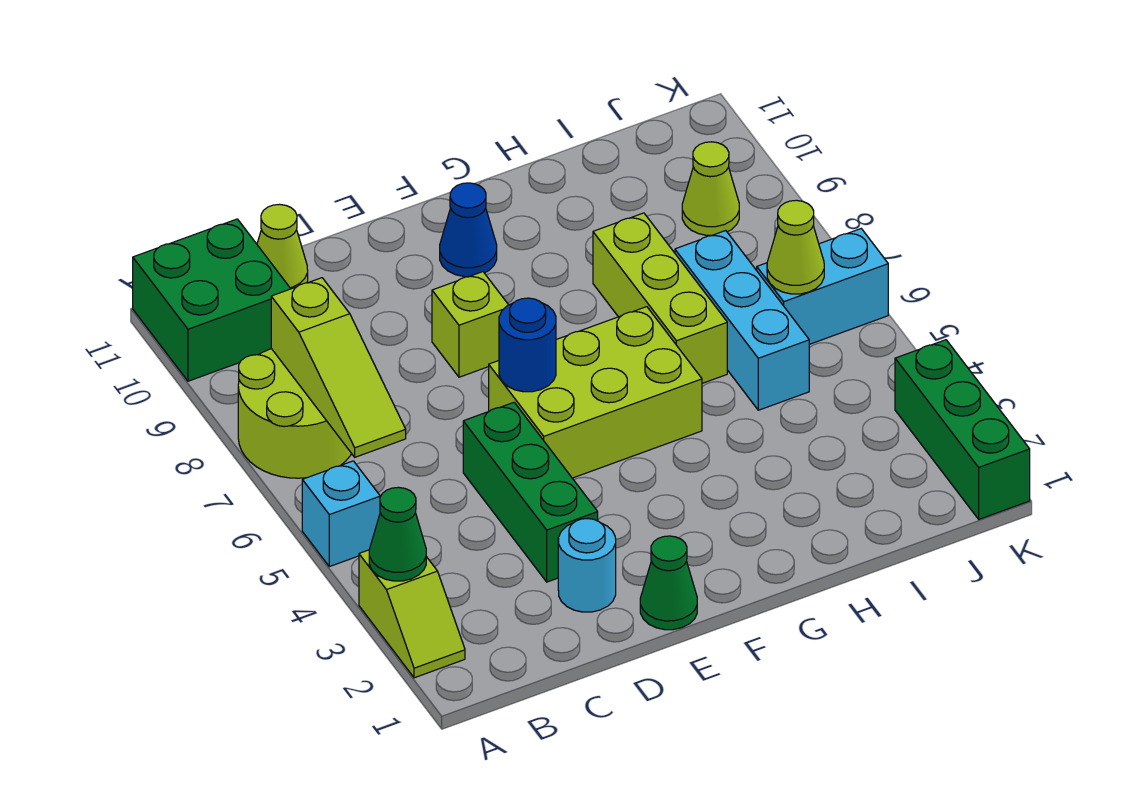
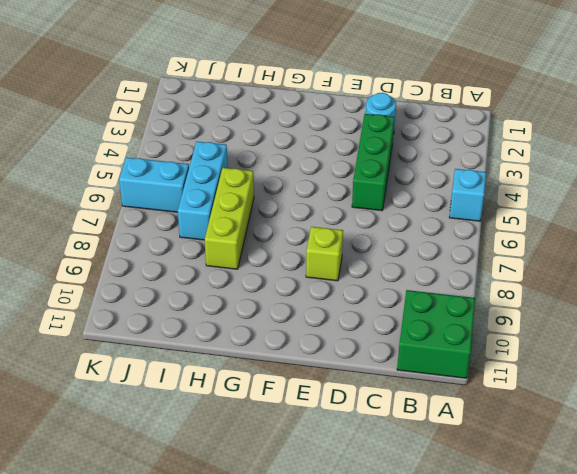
none -> lime 1x2 slope [359,550,465,678]
none -> lime 2x2 round brick [238,349,352,478]
none -> lime 1x1 cone [257,204,308,289]

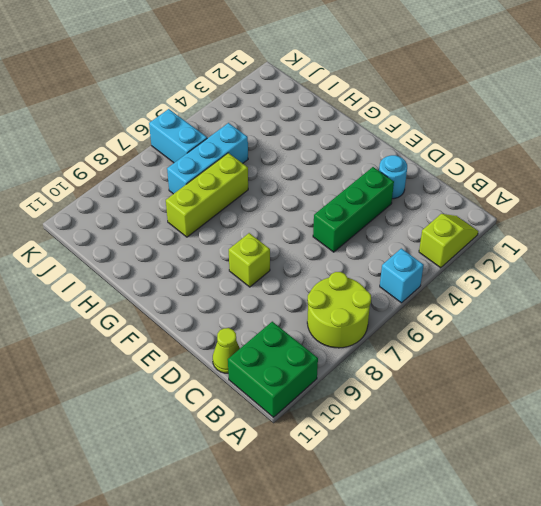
none -> green 1x1 cone [640,536,697,630]
none -> lime 2x3 brick [489,307,702,478]
none -> blue 1x1 cone [440,183,497,277]

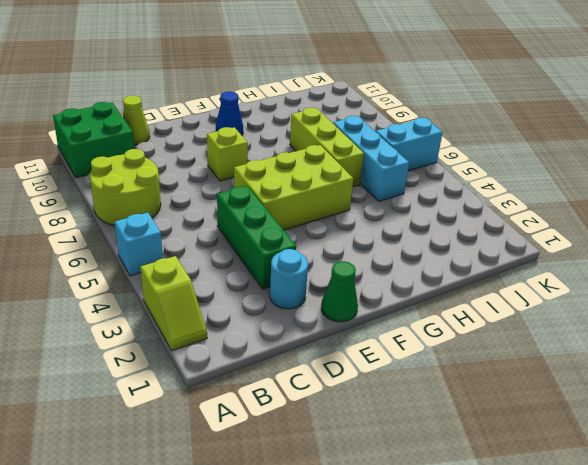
none -> lime 1x1 cone [682,142,739,235]
none -> green 1x3 brick [895,340,1030,519]
none -> green 1x1 cone [369,487,426,581]

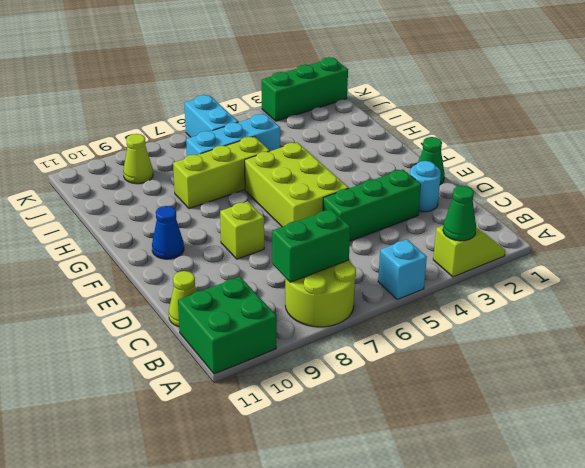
green 1x2 brick [272,209,350,282] -> lime 1x3 slope [271,278,406,457]
none -> blue 1x1 round brick [499,298,556,392]
none -> lime 1x1 cone [767,200,824,294]

